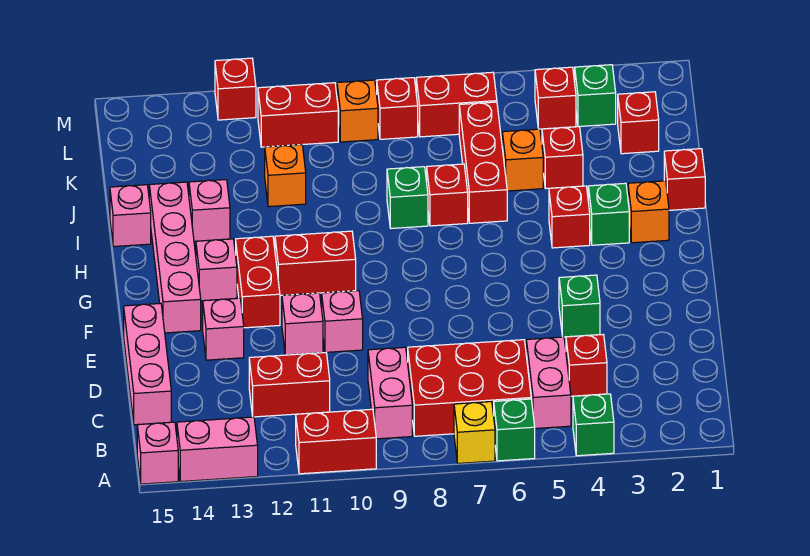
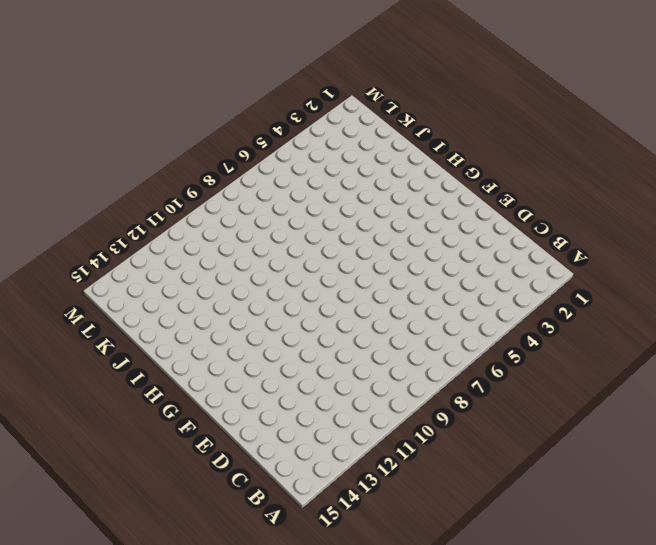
none -> green 1x1 brick [573,394,614,456]
none -> green 1x1 brick [494,399,535,461]
none -> yellow 1x1 brick [454,402,495,463]
none -> red 1x2 brick [296,409,376,474]

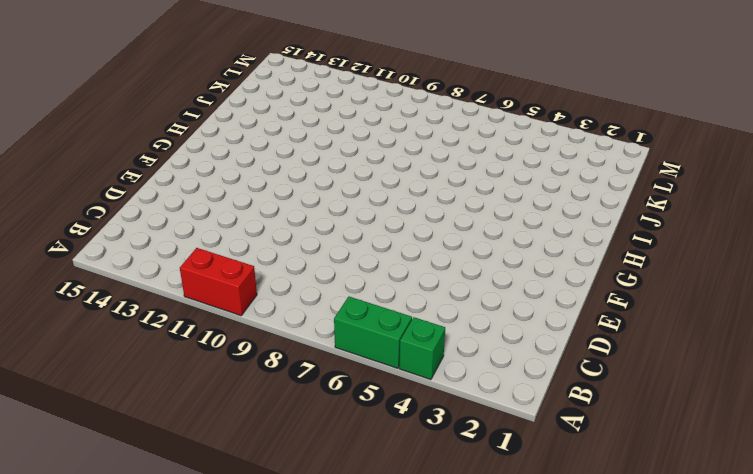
green 1x2 brick [334,297,412,368] -> green 1x1 brick [494,399,535,461]
none -> yellow 1x1 brick [454,402,495,463]
none -> pink 1x2 brick [177,417,258,481]
none -> pink 1x1 brick [137,422,178,484]
none -> pink 1x2 brick [526,337,571,429]

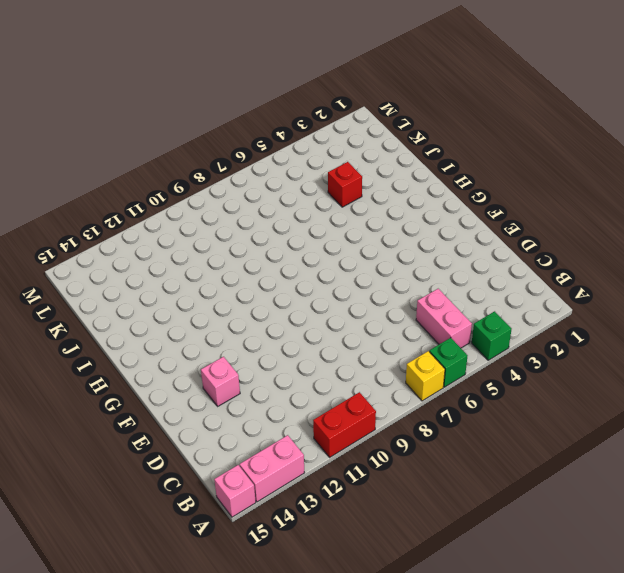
none -> red 2x3 brick [408,340,531,436]
none -> pink 1x2 brick [368,347,412,439]
none -> red 1x1 brick [566,335,607,396]
none -> red 1x2 brick [249,352,330,417]

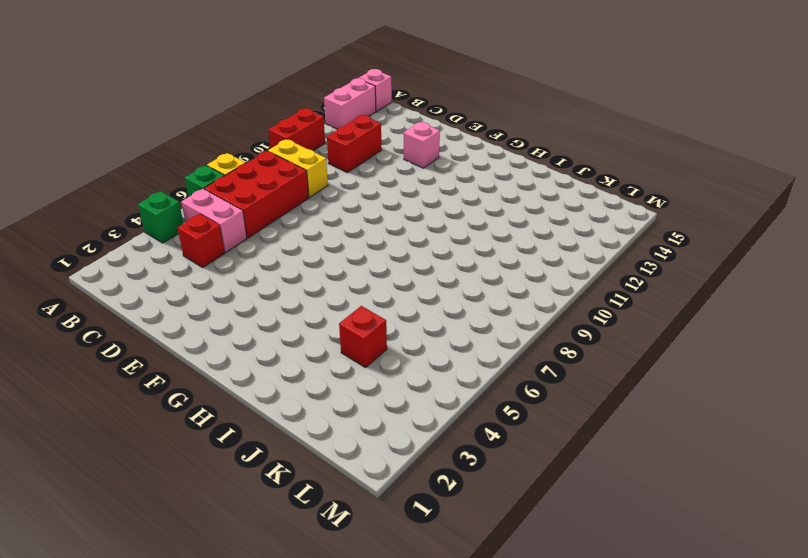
yellow 1x2 brick [268,139,328,197] -> pink 1x2 brick [368,347,412,439]
none -> pink 1x3 brick [124,303,171,425]
none -> green 1x1 brick [559,275,600,337]
none -> pink 1x1 brick [322,291,363,352]
none -> pink 1x1 brick [282,293,323,355]

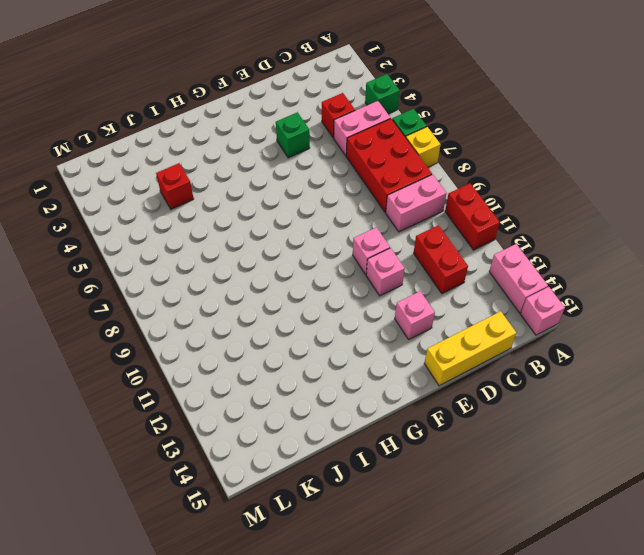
yellow 1x3 brick [424,311,516,386] -> pink 1x3 brick [124,303,171,425]
none -> red 1x2 brick [236,236,280,328]
none -> pink 1x4 brick [149,182,201,333]
none -> red 1x2 brick [275,231,356,296]
none -> pink 1x1 brick [196,239,237,301]

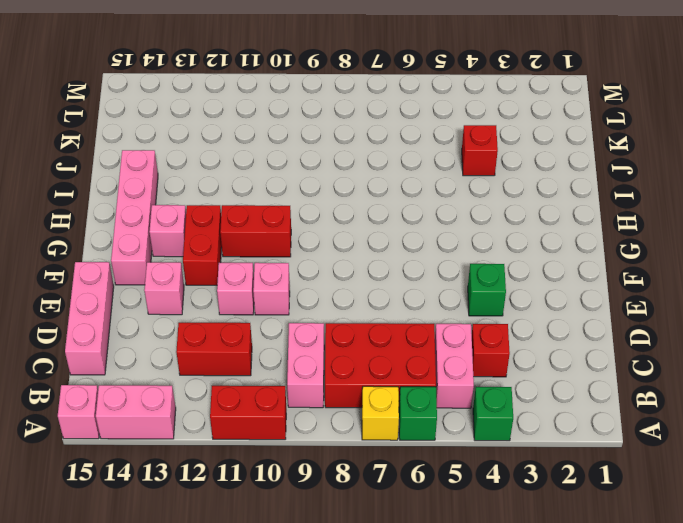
none -> orange 1x1 brick [628,181,669,243]
none -> green 1x1 brick [588,183,629,245]
none -> red 1x1 brick [549,186,590,248]
none -> red 1x1 brick [664,149,705,210]

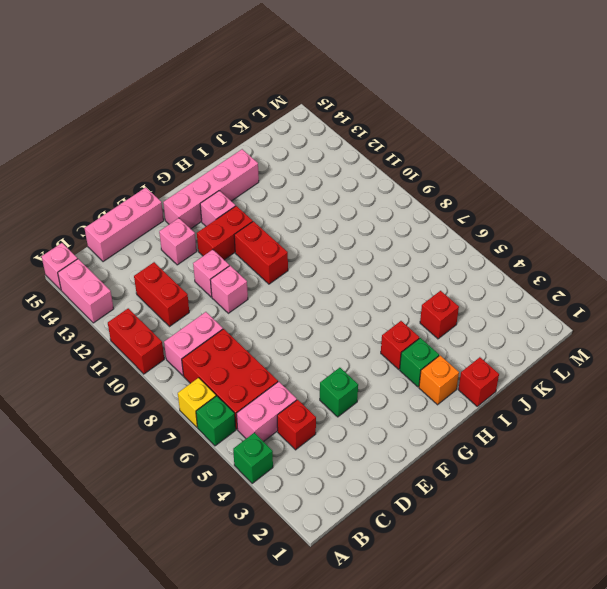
none -> red 1x3 brick [459,102,507,223]
none -> red 1x1 brick [427,164,468,226]
none -> green 1x1 brick [387,167,428,228]
none -> pink 1x1 brick [189,180,230,241]

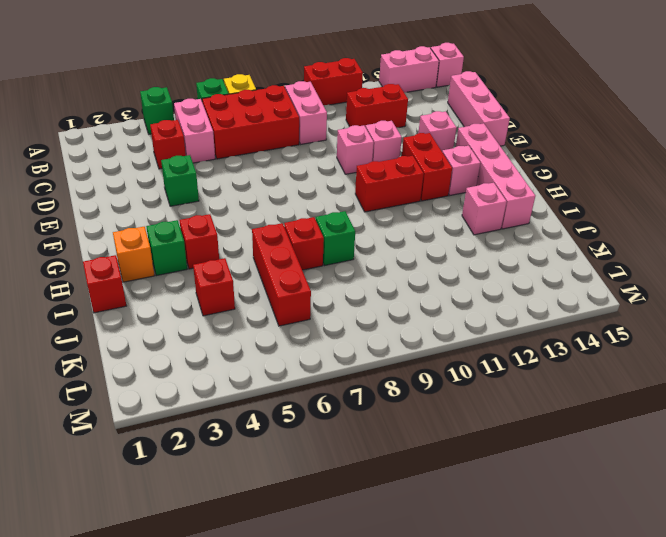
none -> pink 1x1 brick [110,185,151,247]
none -> orange 1x1 brick [502,129,543,191]
none -> orange 1x1 brick [265,145,306,207]
none -> red 1x1 brick [618,92,659,154]

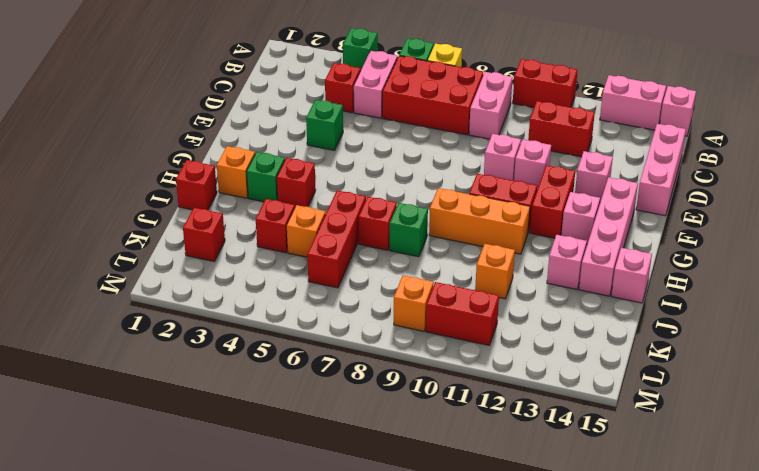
orange 1x3 brick [429,188,530,254] -> none
none -> green 1x1 brick [575,65,616,127]
none -> red 1x1 brick [535,67,576,129]
none -> red 1x2 brick [416,72,497,137]
none -> red 1x1 brick [377,78,418,139]

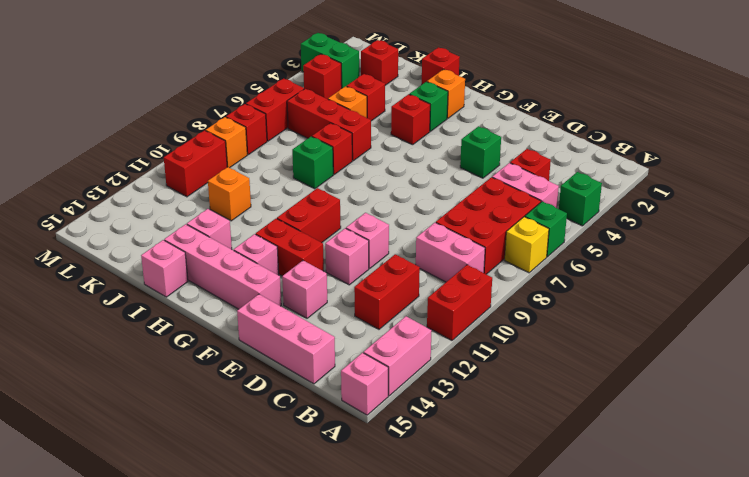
green 1x2 brick [301,33,359,88] -> green 1x1 brick [575,65,616,127]
none -> red 1x1 brick [215,58,256,120]

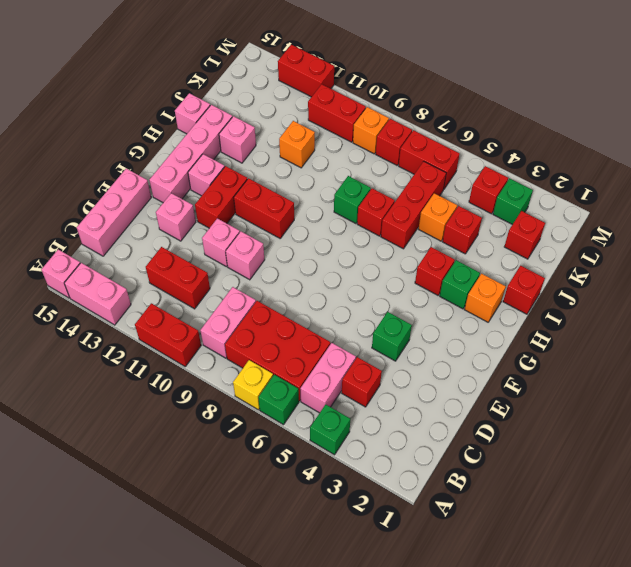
red 1x2 brick [278,45,334,97] -> red 1x1 brick [215,58,256,120]

